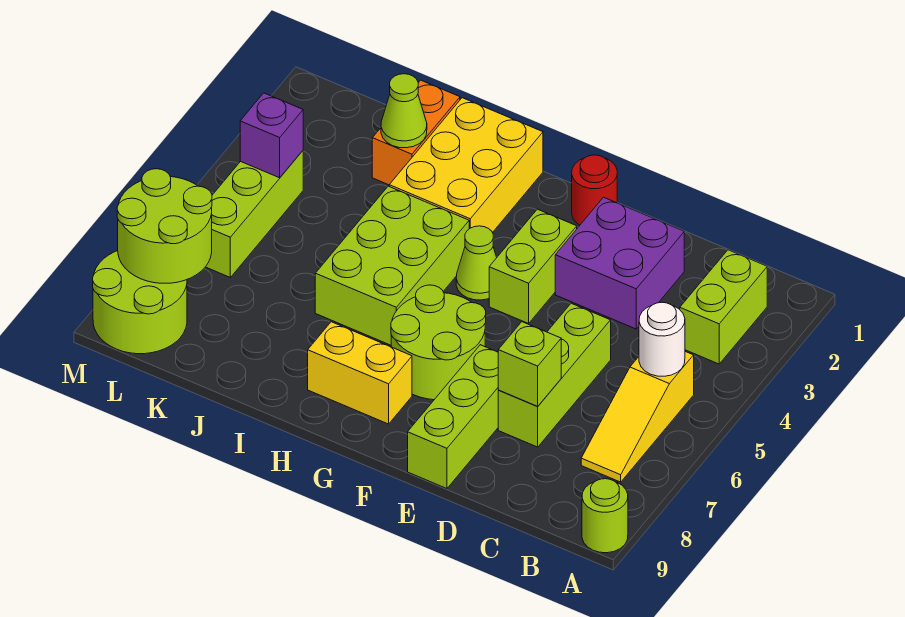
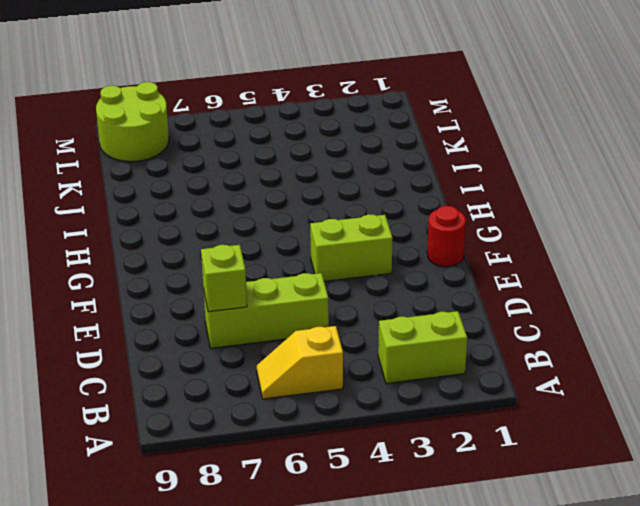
yellow 1x2 slope [257,326,343,399] -> yellow 1x3 slope [581,352,694,482]
none -> lime 1x1 round brick [582,479,628,553]
none -> purple 2x2 brick [555,197,684,329]
none -> lime 1x3 brick [408,345,498,489]

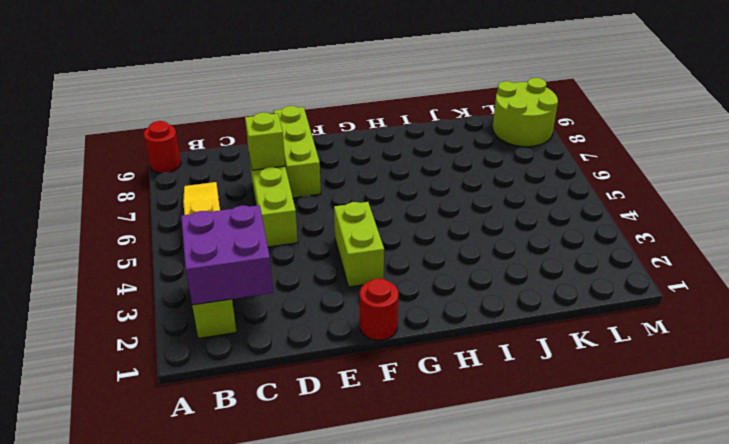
red 1x1 round brick [144,121,181,173] -> lime 1x1 round brick [582,479,628,553]
purple 2x2 brick [181,205,273,305] -> purple 2x2 brick moved to [555,197,684,329]
none -> lime 2x2 round brick [391,285,486,400]
none -> lime 1x1 cone [456,226,497,300]
none -> yellow 1x2 brick [308,322,412,424]

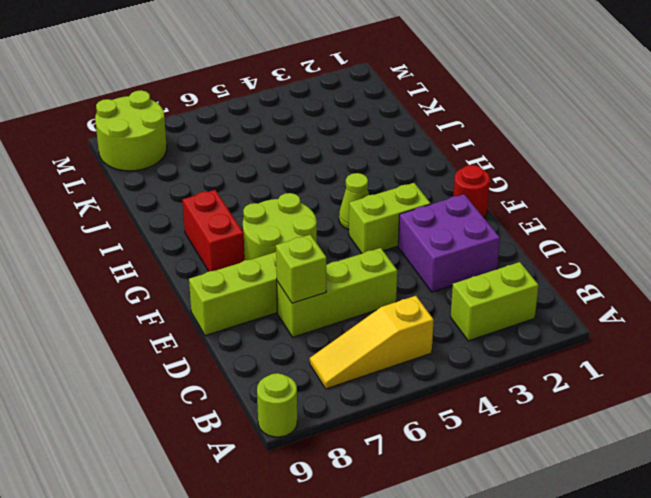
red 1x2 brick [183,190,245,271] -> yellow 1x2 brick [308,322,412,424]
none -> yellow 2x3 brick [389,98,543,232]
none -> lime 2x3 brick [315,186,469,345]
none -> orange 1x2 brick [372,80,460,185]

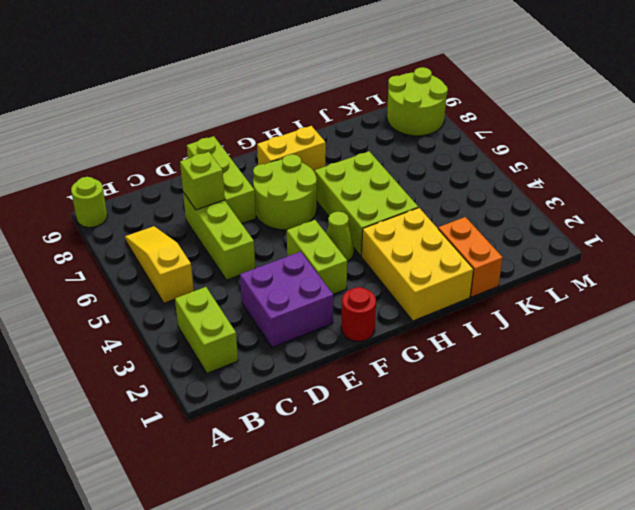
none -> lime 1x3 brick [206,151,303,277]
none -> white 1x1 round brick [639,302,685,376]
none -> lime 1x1 cone [381,74,427,148]

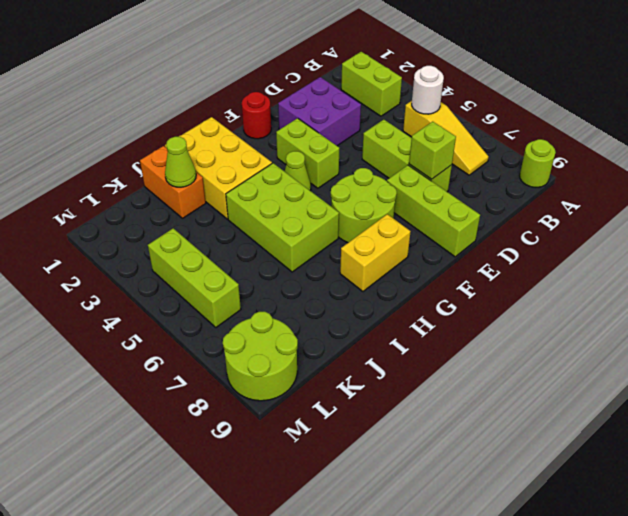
none -> purple 1x1 brick [240,93,303,178]
none -> lime 2x2 round brick [117,169,212,283]

